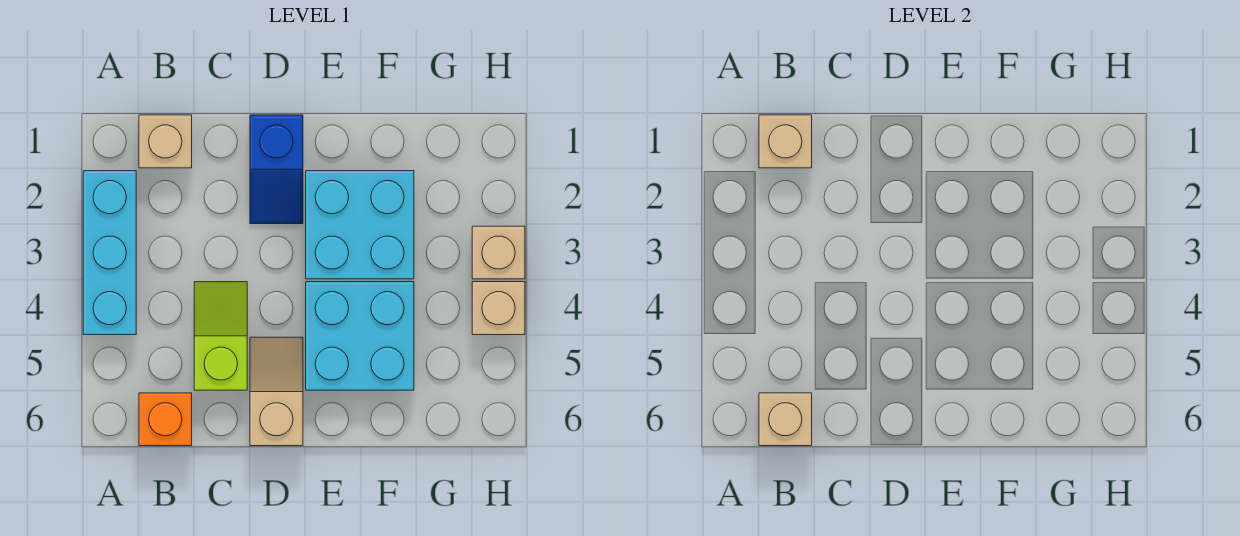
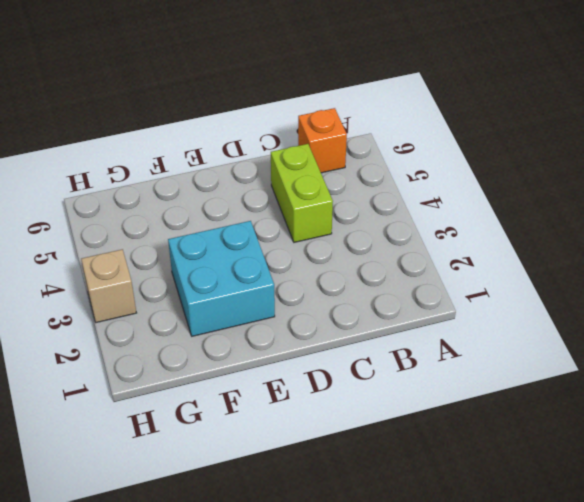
lime 1x2 brick [271,144,333,242] -> lime 1x2 slope [194,282,247,390]
none -> cyan 1x3 brick [83,171,136,335]
none -> tan 1x1 brick [139,115,192,168]
none -> blue 1x2 slope [250,115,303,224]

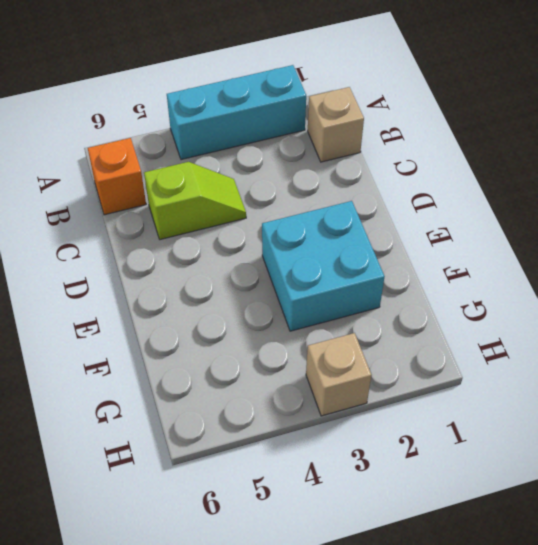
none -> blue 1x2 slope [250,115,303,224]
none -> tan 1x2 slope [250,337,303,446]
none -> cyan 2x2 brick [306,282,414,390]

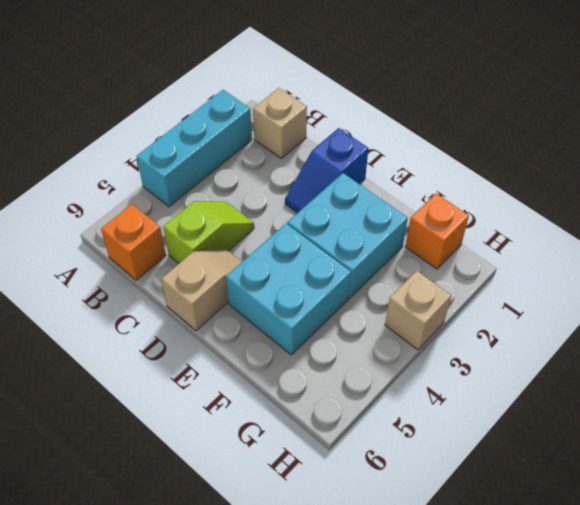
orange 1x1 brick [405,194,469,269] -> none
none -> tan 1x1 brick [472,282,525,335]
none -> tan 1x1 brick [759,115,812,168]
none -> tan 1x1 brick [759,393,812,446]

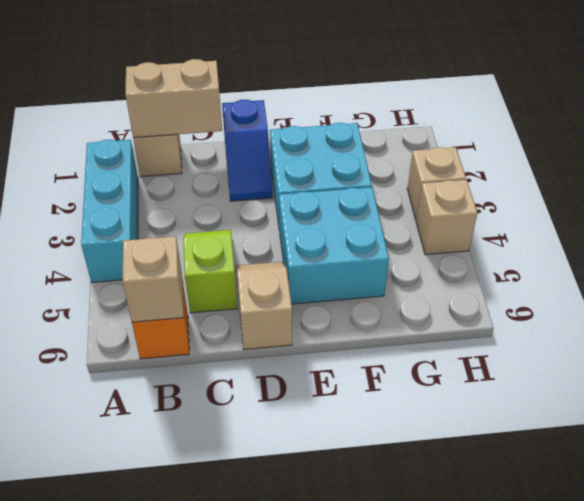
tan 1x2 brick [126,59,222,138] -> tan 1x1 brick [759,115,812,168]

